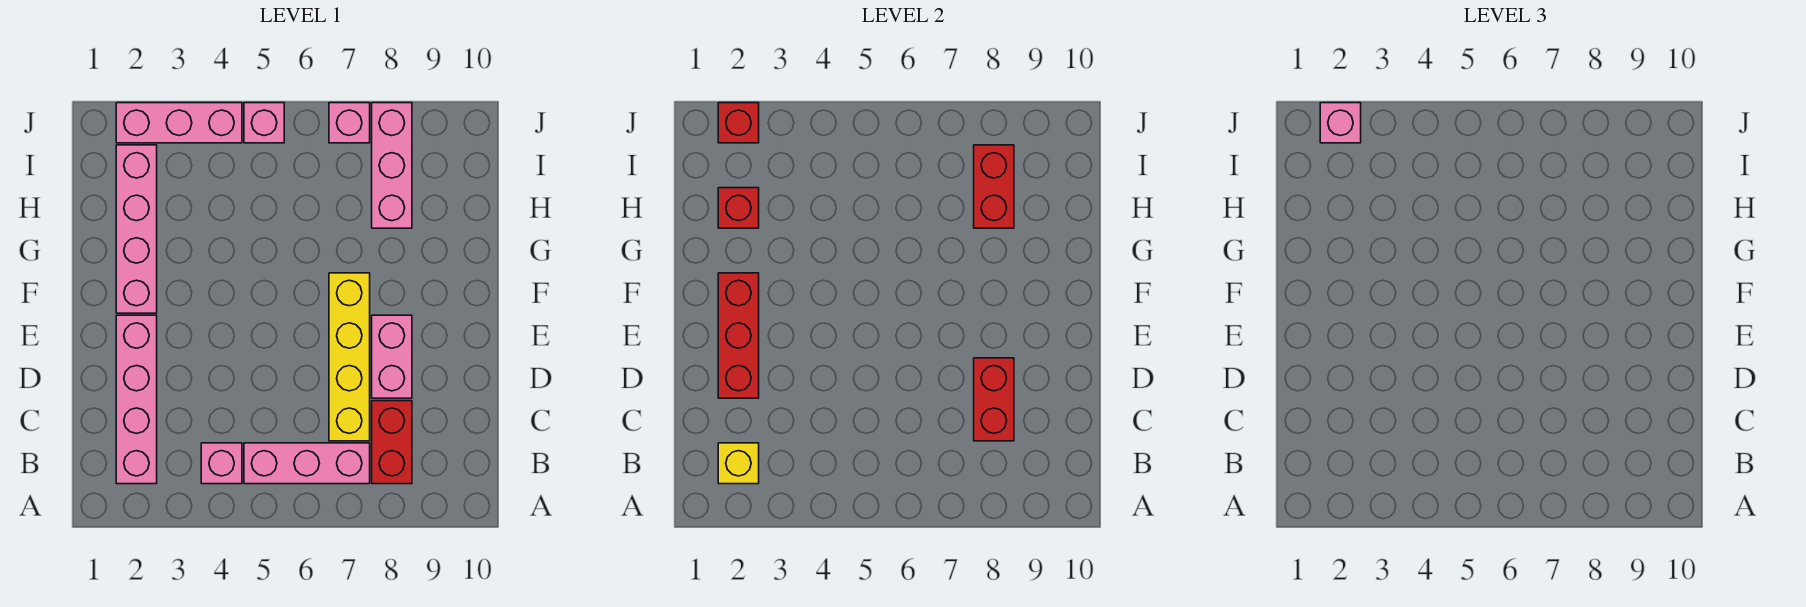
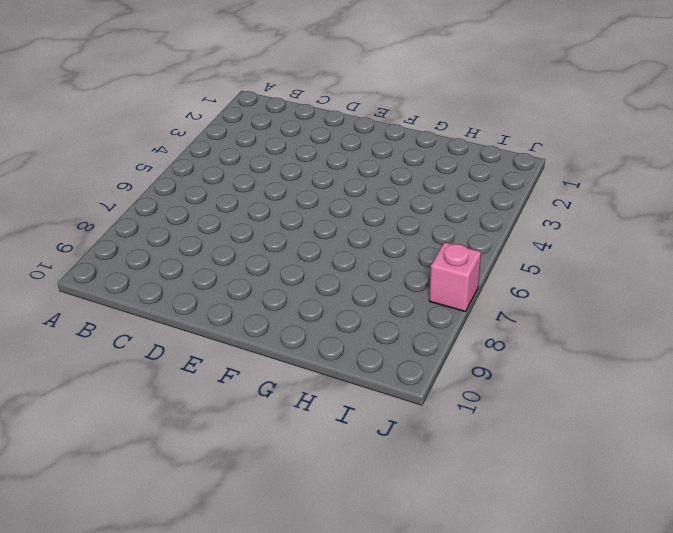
none -> pink 1x4 brick [116,315,157,484]
none -> pink 1x1 brick [201,443,242,484]
none -> pink 1x3 brick [244,443,370,484]

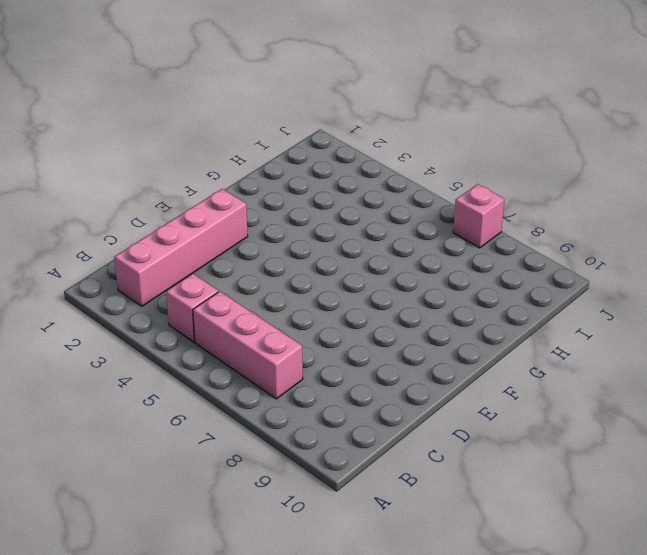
none -> red 1x2 brick [372,401,412,484]
none -> yellow 1x4 brick [329,273,370,441]
none -> pink 1x2 brick [372,315,412,398]

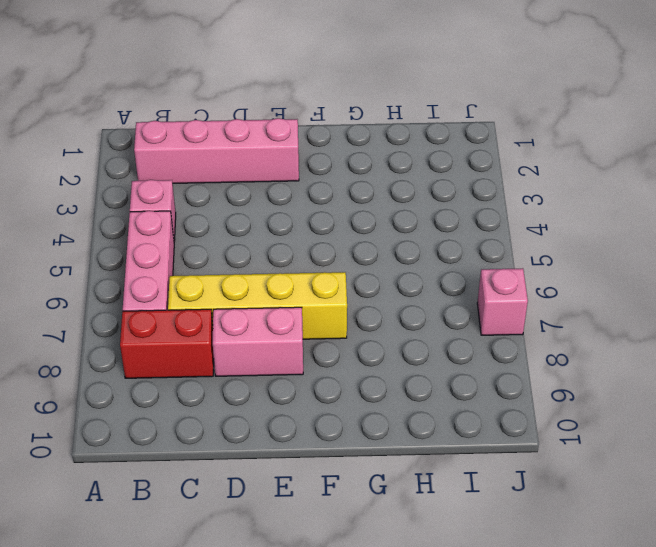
none -> pink 1x4 brick [116,145,157,313]
none -> pink 1x3 brick [372,103,412,228]
none -> pink 1x3 brick [116,103,242,143]

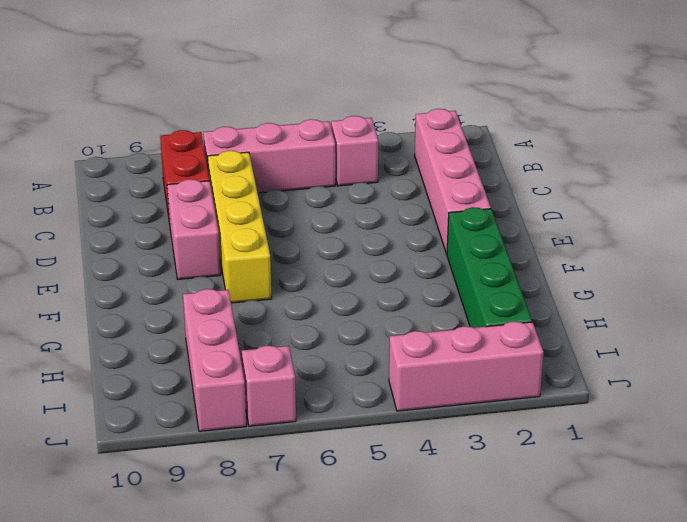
green 1x4 brick [447,207,532,328] -> pink 1x4 brick [116,145,157,313]
none -> pink 1x1 brick [244,103,284,143]
none -> yellow 1x1 brick [718,443,759,484]
none -> red 1x2 brick [974,358,1014,441]

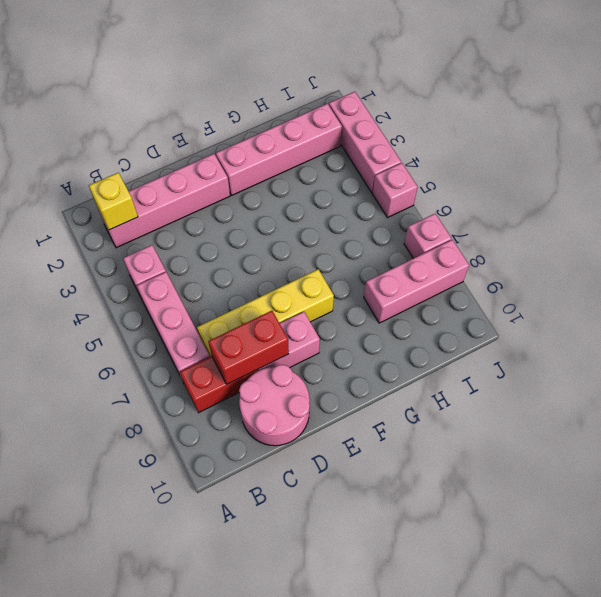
pink 2x2 round brick [239,365,310,446] -> none
none -> red 1x3 brick [718,273,759,398]
none -> red 1x1 brick [718,188,759,228]
none -> red 1x2 brick [974,145,1014,228]

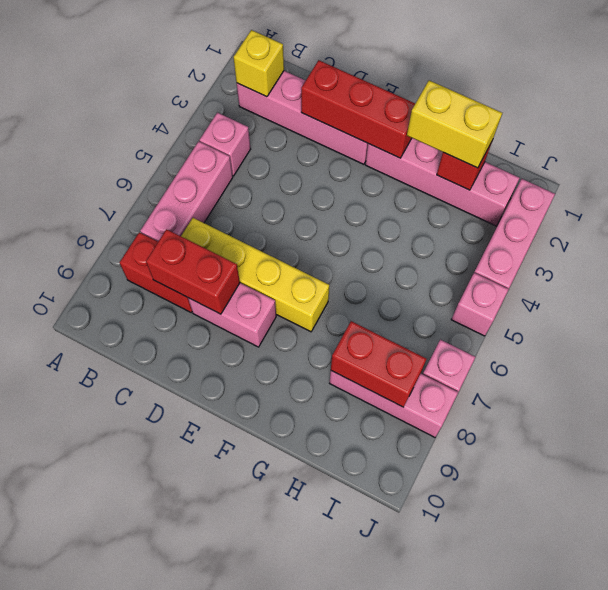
yellow 1x2 brick [407,80,502,168] -> none
none -> red 1x1 brick [718,103,759,143]
none -> pink 1x1 brick [1320,103,1361,143]

